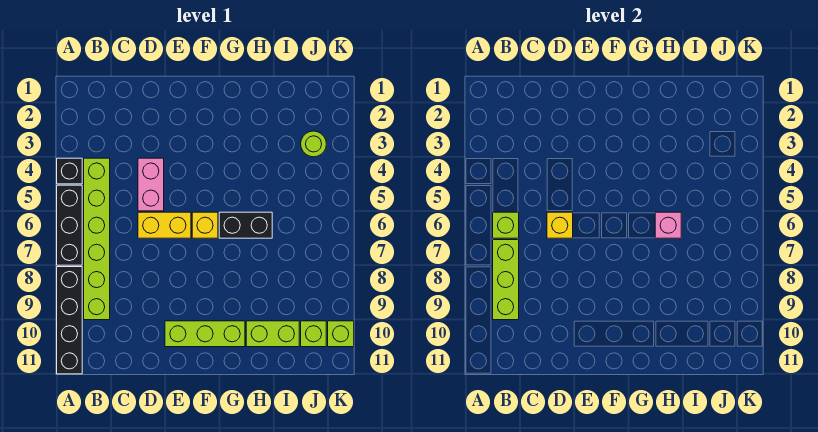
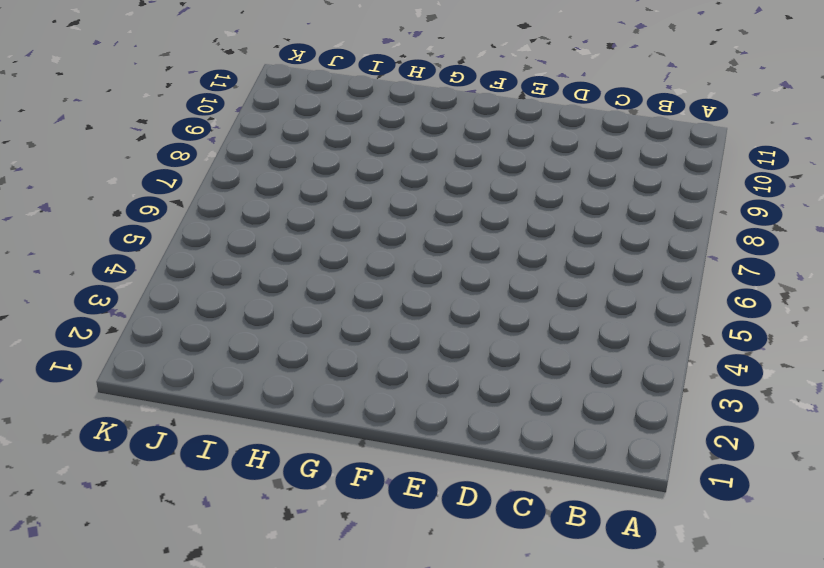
none -> black 1x1 brick [57,158,82,184]
none -> black 1x3 brick [57,185,82,265]
none -> black 1x4 brick [57,267,82,374]

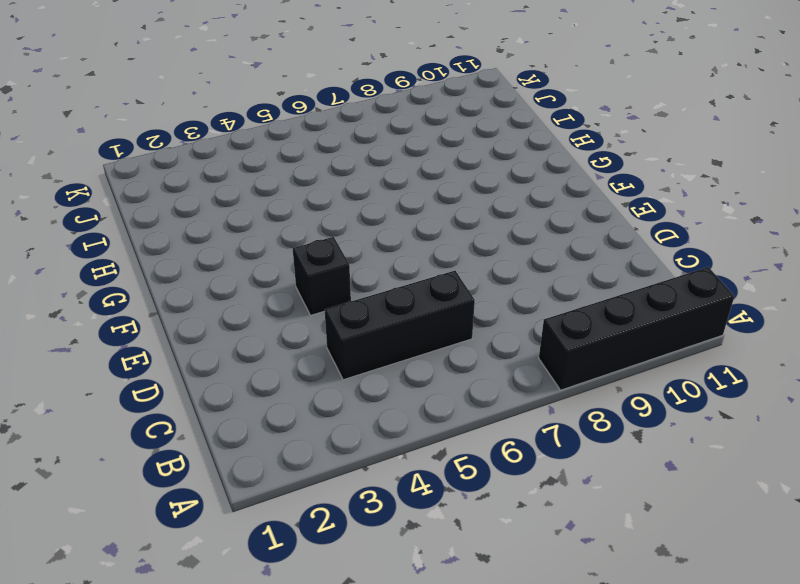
black 1x3 brick [325,271,475,380] -> black 1x3 brick moved to [57,185,82,265]
black 1x1 brick [293,237,351,315] -> black 1x1 brick moved to [57,158,82,184]
none -> lime 1x6 brick [84,158,110,320]
none -> pink 1x2 brick [138,158,164,211]
none -> yellow 1x2 brick [138,212,191,238]

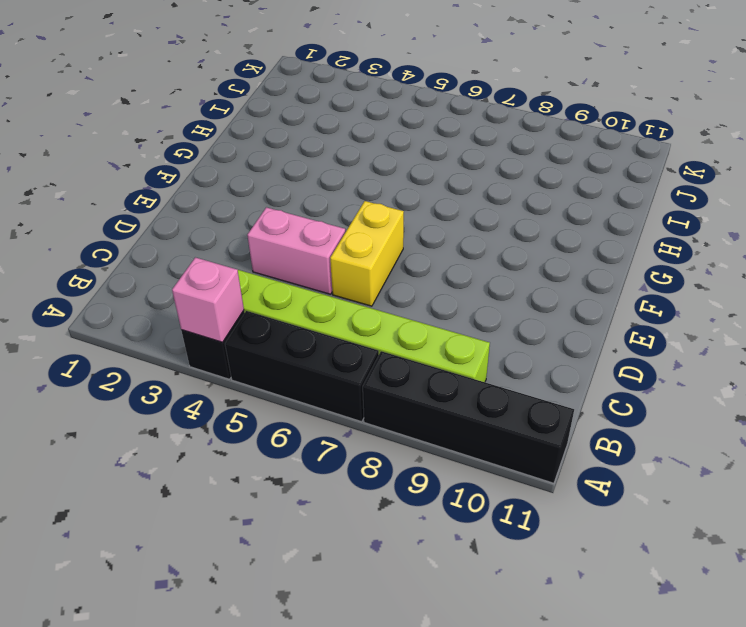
pink 1x1 brick [172,257,244,342] -> pink 1x1 brick moved to [655,212,681,238]
none -> lime 1x3 brick [165,321,245,347]
none -> yellow 1x1 brick [192,212,218,238]
none -> black 1x2 brick [219,212,272,238]

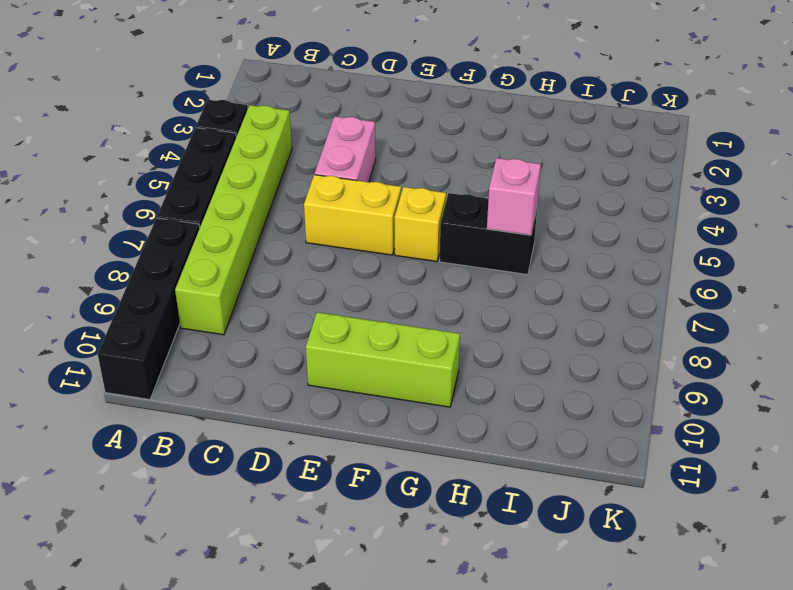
none -> lime 1x2 brick [246,321,299,347]
none -> lime 1x1 round brick [301,131,326,157]
none -> lime 1x1 brick [301,321,326,347]

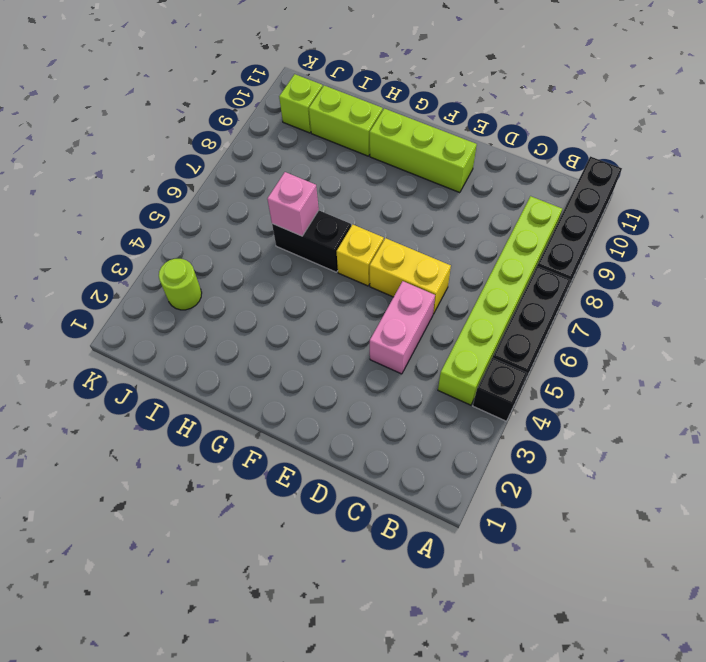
none -> lime 1x1 brick [328,321,354,347]
none -> lime 1x1 brick [493,212,519,238]
none -> lime 1x3 brick [493,240,519,320]

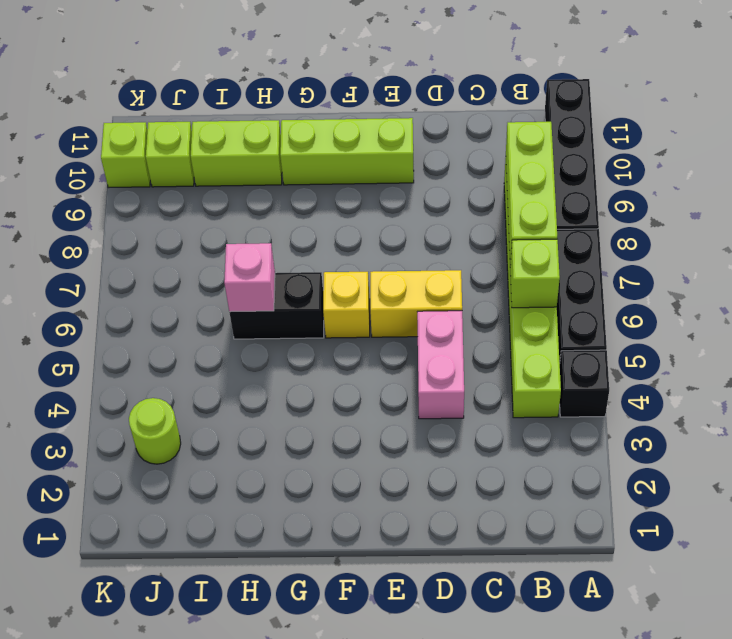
none -> yellow 1x1 brick [547,212,573,238]

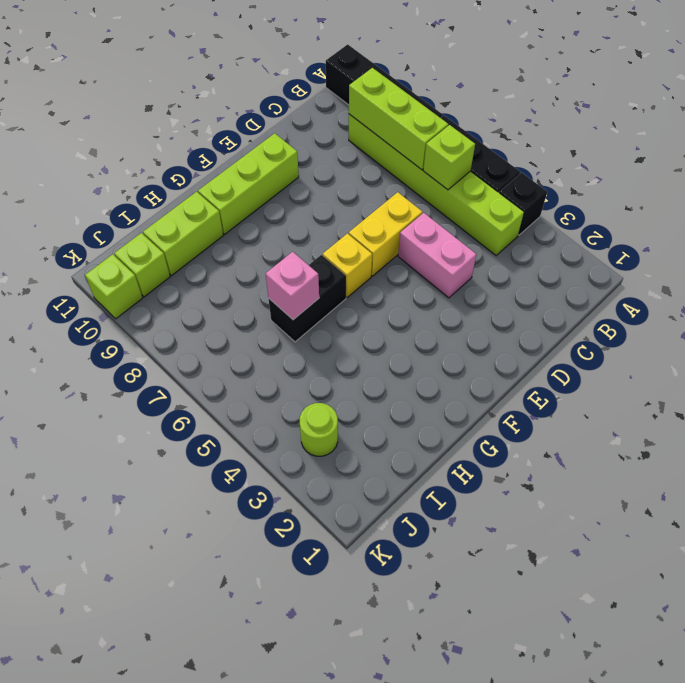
none -> yellow 1x1 brick [547,212,573,238]

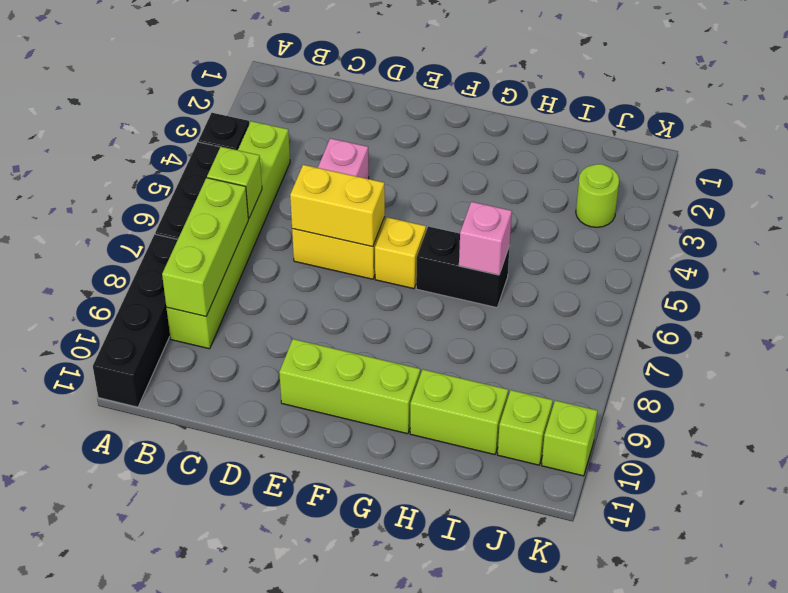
yellow 1x2 brick [290,165,385,247] -> yellow 1x1 brick [547,212,573,238]

